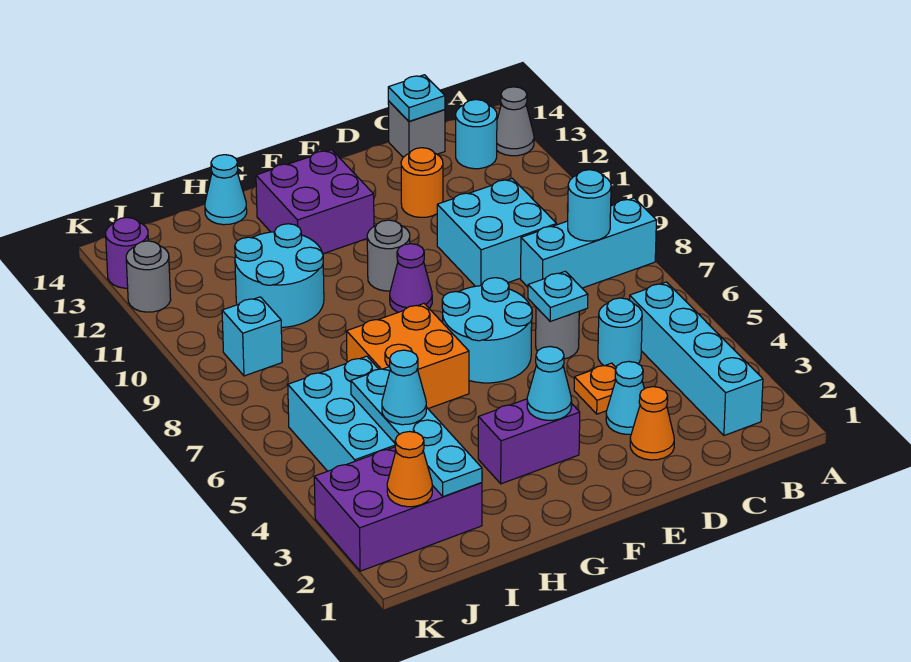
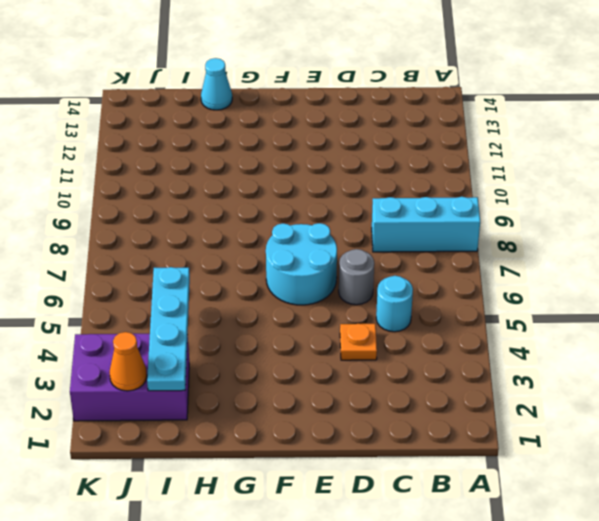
none -> grey 1x1 cone [497,87,534,156]
none -> cyan 1x4 brick [630,282,763,435]
none -> cyan 1x1 round brick [456,100,497,169]
none -> cyan 2x2 brick [437,178,557,286]

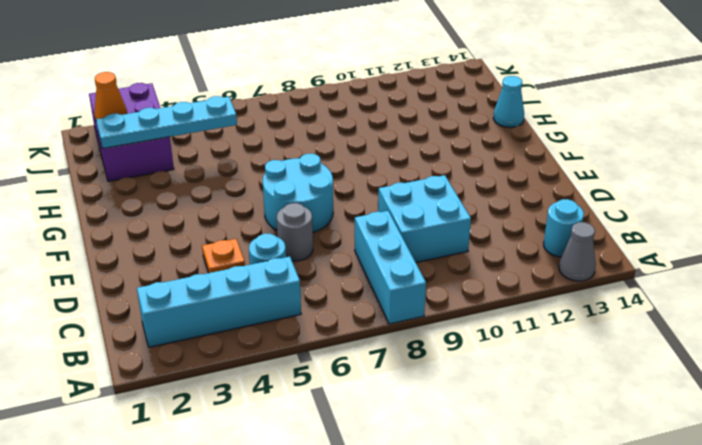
none -> grey 1x1 brick [388,101,445,157]
none -> orange 1x1 cone [630,387,674,460]
none -> cyan 1x1 cone [606,362,644,434]
none -> orange 1x1 round brick [401,148,443,217]

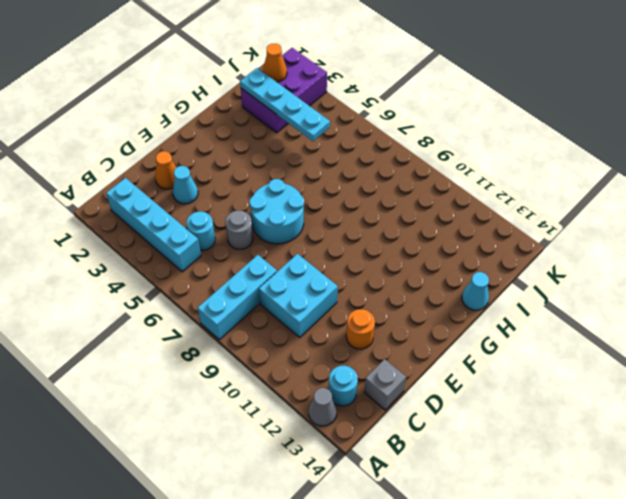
none -> orange 1x1 plate [574,363,616,414]
none -> purple 1x2 brick [478,399,580,484]
none -> purple 1x1 cone [390,244,432,312]
none -> grey 1x1 round brick [367,220,410,291]

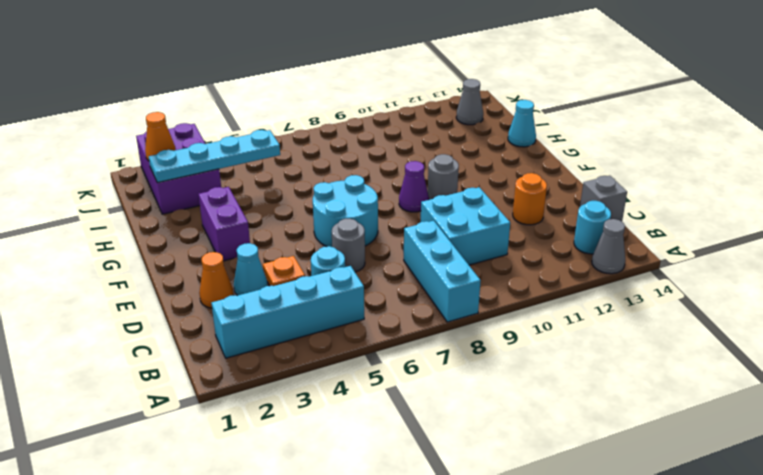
grey 1x1 cone [456,79,483,125] -> none
none -> purple 2x2 brick [256,150,374,254]
none -> orange 2x2 brick [346,304,469,409]
none -> cyan 2x2 round brick [235,224,324,327]
none -> cyan 2x3 brick [288,356,395,471]

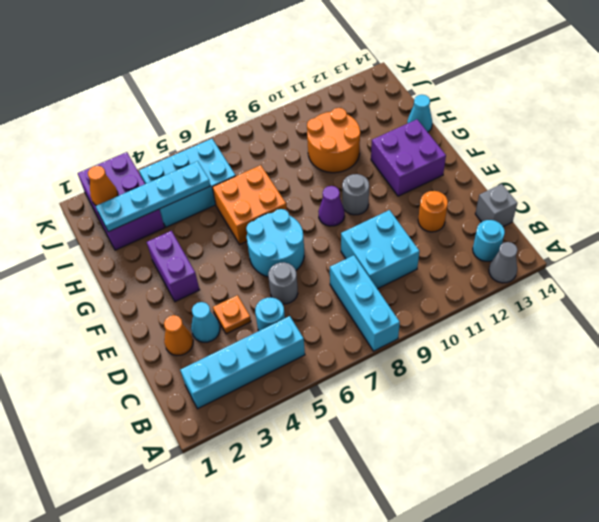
orange 2x2 round brick [307,108,360,173] -> cyan 2x2 round brick [235,224,324,327]
none -> cyan 1x1 brick [222,297,282,376]
none -> grey 1x1 round brick [126,241,171,312]
none -> purple 1x1 round brick [106,217,148,288]
none -> cyan 1x1 round brick [568,170,611,241]

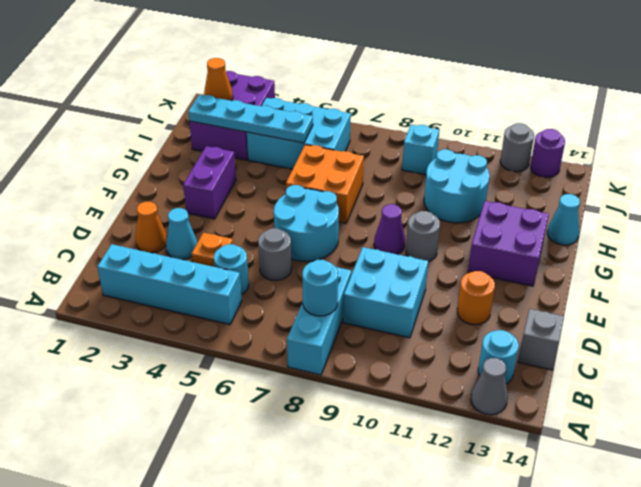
none -> cyan 1x1 plate [388,75,445,121]
none -> cyan 1x1 plate [528,271,588,321]
none -> cyan 1x1 cone [527,347,572,420]
none -> cyan 1x1 cone [382,350,426,425]

